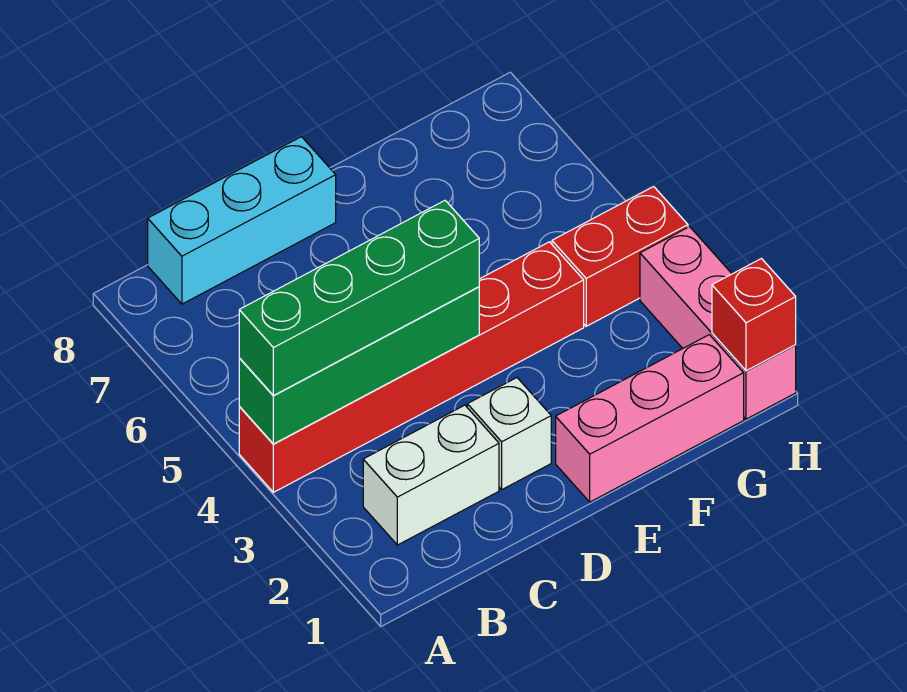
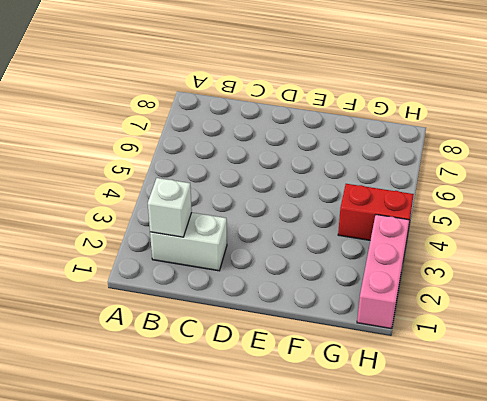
white 1x1 brick [148,178,192,237] -> white 1x1 brick moved to [467,378,551,489]
none -> red 1x6 brick [239,242,584,492]
none -> cyan 1x3 brick [148,137,336,304]

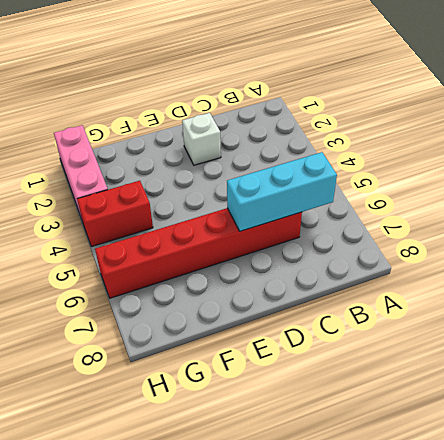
cyan 1x3 brick [227,152,337,231] -> cyan 1x3 brick moved to [148,137,336,304]
red 1x6 brick [95,208,302,298] -> red 1x6 brick moved to [239,242,584,492]
none -> white 1x2 brick [363,405,499,545]
none -> pink 1x3 brick [556,335,744,502]

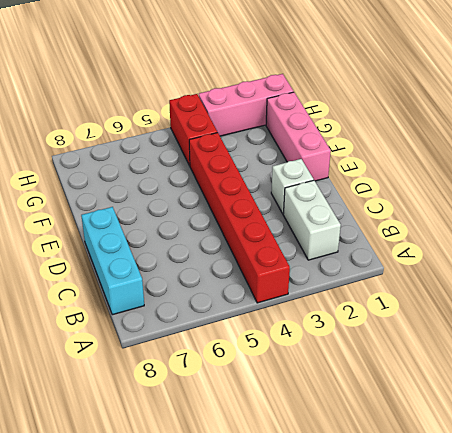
none -> green 1x4 brick [239,287,479,444]
none -> red 1x1 brick [712,259,796,371]

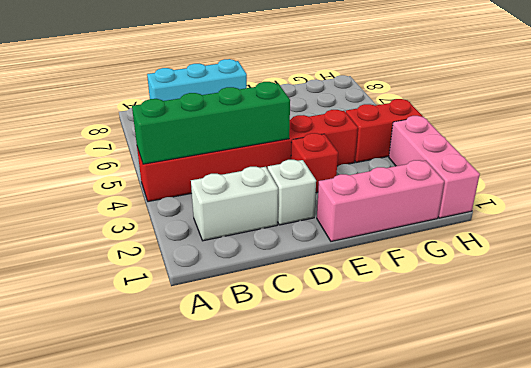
red 1x1 brick [291,133,338,193] -> red 1x1 brick moved to [712,259,796,371]
none -> green 1x4 brick [239,201,479,395]

